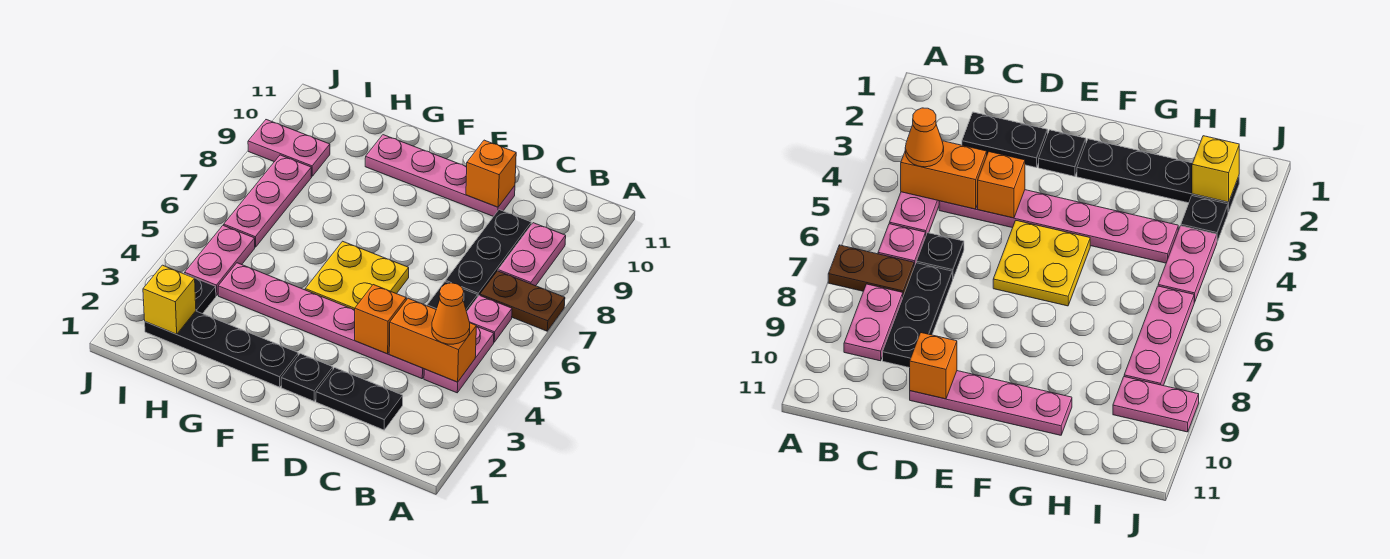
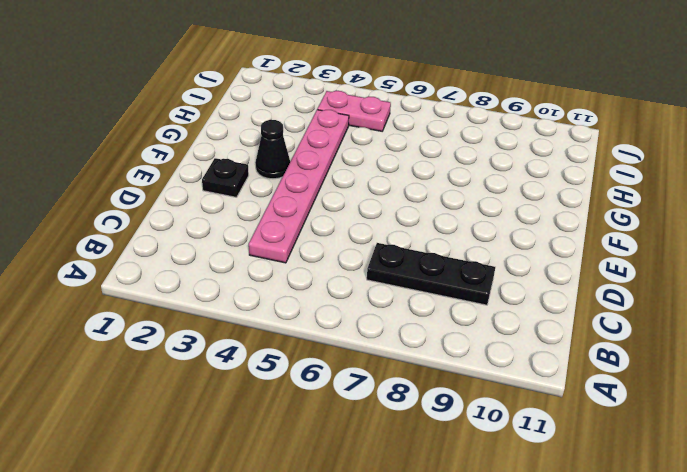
black 1x1 cone [255,120,290,179] -> none
none -> brown 1x2 plate [480,271,565,331]
none -> pink 1x2 plate [424,326,494,393]
none -> pink 1x1 plate [467,295,512,342]

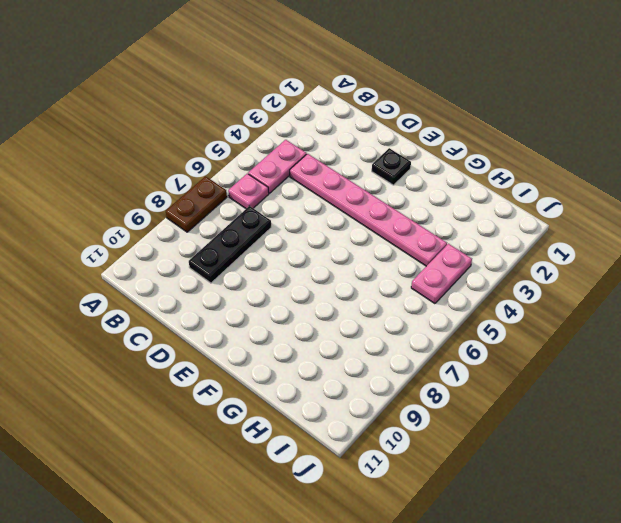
brown 1x2 plate [166,176,227,232] -> brown 1x2 plate turned to [480,271,565,331]
none -> pink 1x2 plate [498,223,566,286]
none -> black 1x2 plate [316,368,403,430]
none -> black 1x1 plate [427,282,477,312]

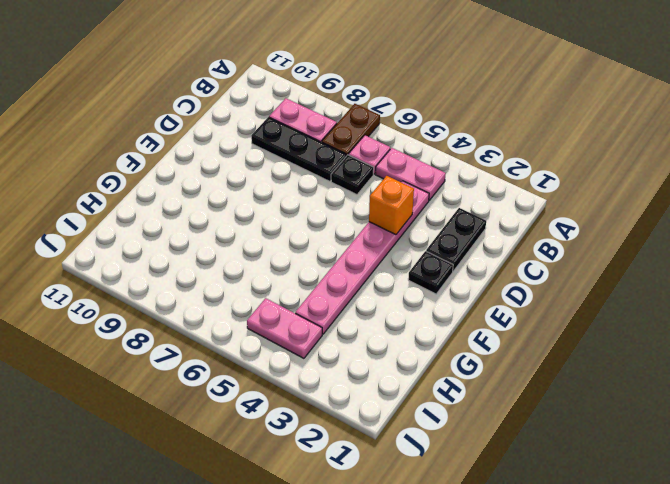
none -> pink 1x4 plate [365,135,515,217]
none -> yellow 2x2 plate [305,241,409,310]
none -> black 1x4 plate [145,311,298,387]

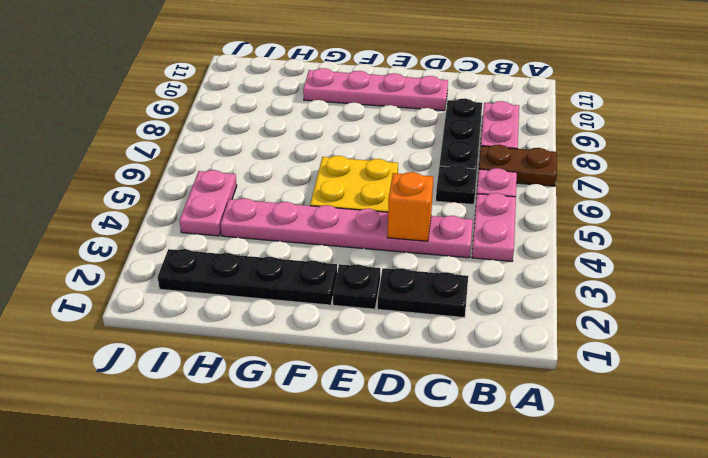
none -> black 1x1 plate [195,278,216,314]
none -> pink 1x3 plate [224,155,312,247]
none -> pink 1x2 plate [248,120,330,176]

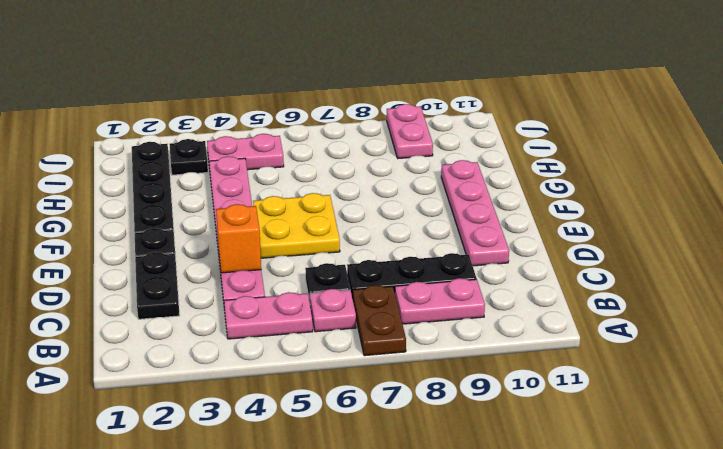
none -> pink 1x3 plate [224,155,312,247]
none -> orange 1x2 brick [389,298,476,382]
none -> orange 1x1 brick [466,140,516,207]

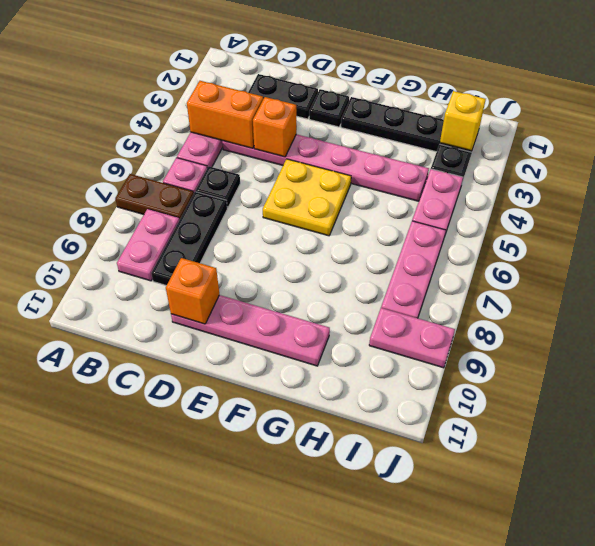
none -> orange 1x1 cone [432,283,470,344]

